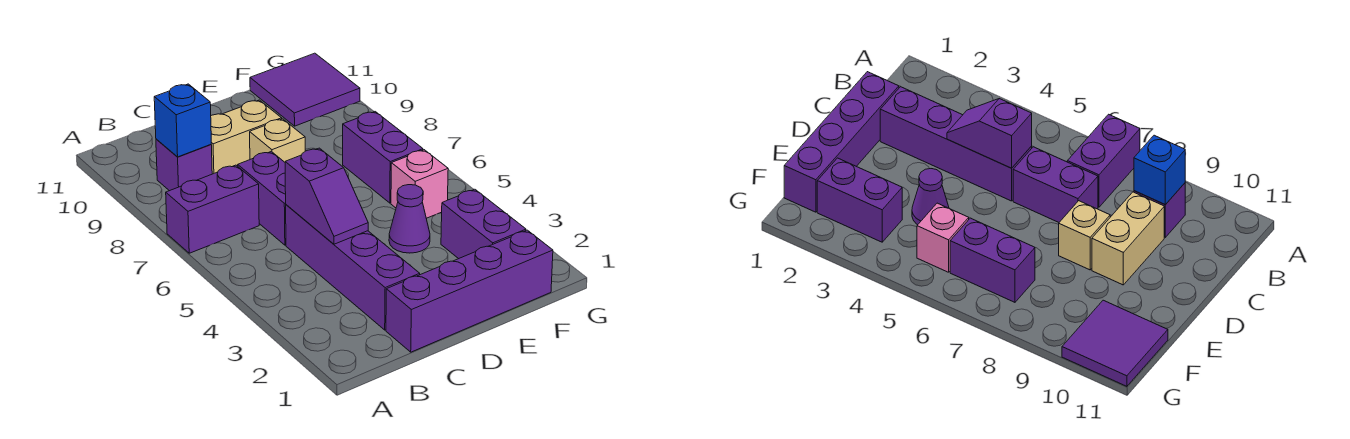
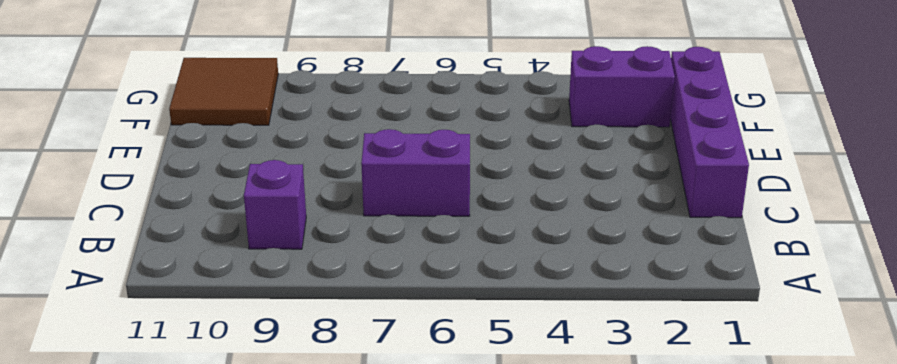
brown 2x2 tile [169,58,278,125] -> purple 2x2 tile [250,53,360,126]
none -> purple 1x2 brick [166,165,259,253]
none -> purple 1x4 brick [286,205,420,330]
none -> tan 1x2 brick [211,100,282,174]

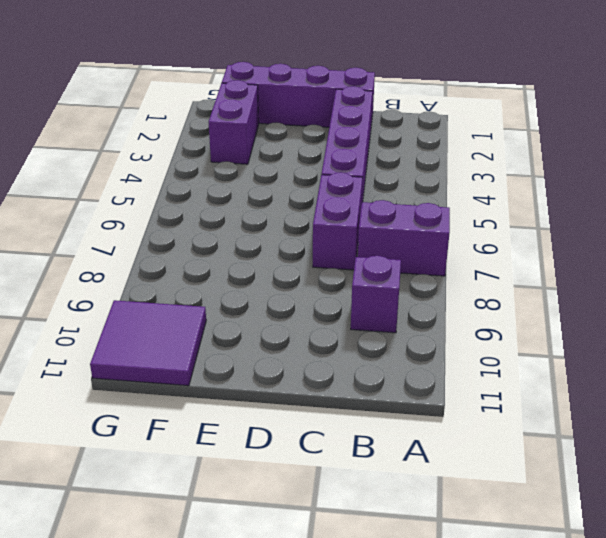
none -> tan 1x2 brick [211,100,282,174]
none -> tan 1x1 brick [250,119,305,162]
none -> purple 1x1 cone [389,185,430,253]

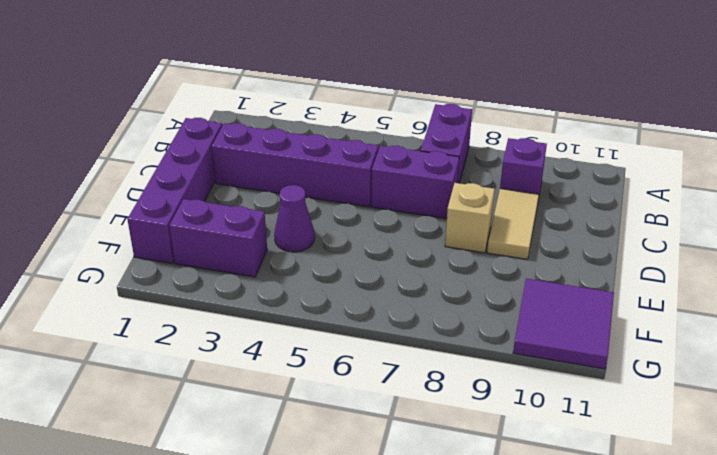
tan 1x2 tile [487,189,539,259] -> tan 1x2 brick [211,100,282,174]
none -> pink 1x1 brick [391,150,448,218]
none -> purple 1x2 brick [343,112,423,203]
none -> blue 1x1 brick [154,84,211,157]

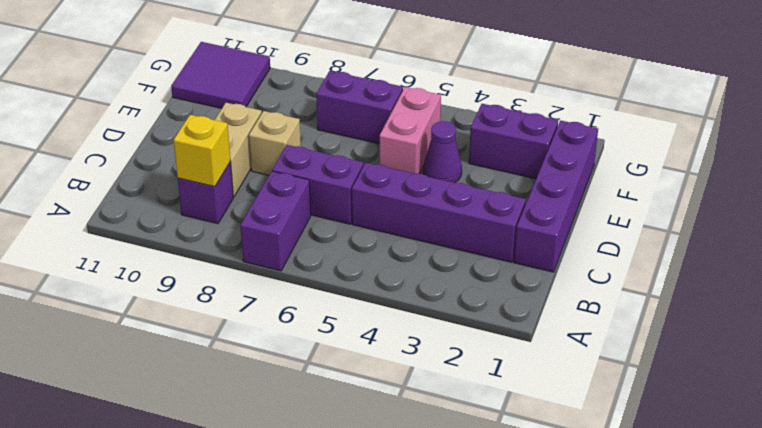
yellow 1x1 brick [174,115,230,187] -> blue 1x1 brick [154,84,211,157]
pink 1x2 brick [380,87,441,174] -> pink 1x1 brick [391,150,448,218]
none -> purple 1x2 slope [285,148,368,244]

